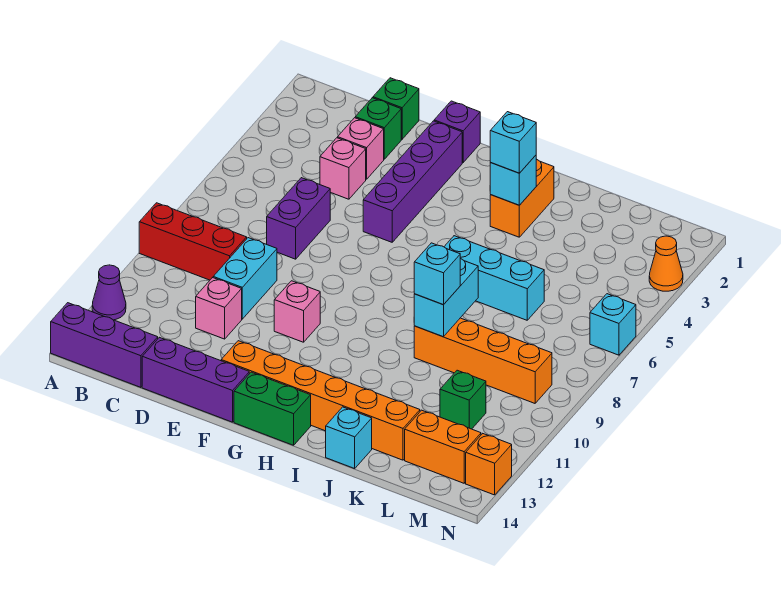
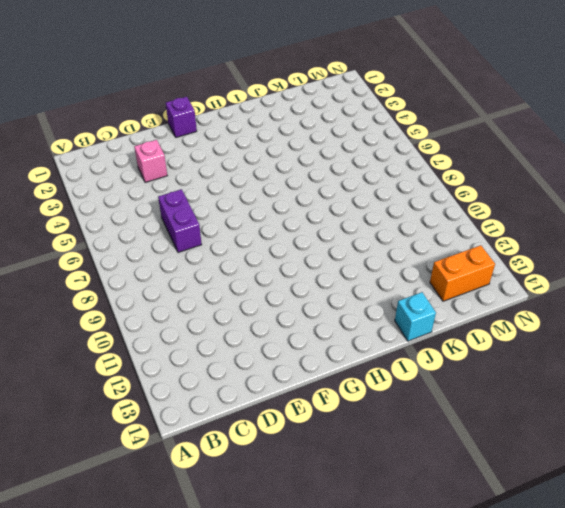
none -> red 1x3 brick [139,203,247,280]
none -> purple 1x1 cone [92,265,126,320]
none -> purple 1x3 brick [51,303,158,387]

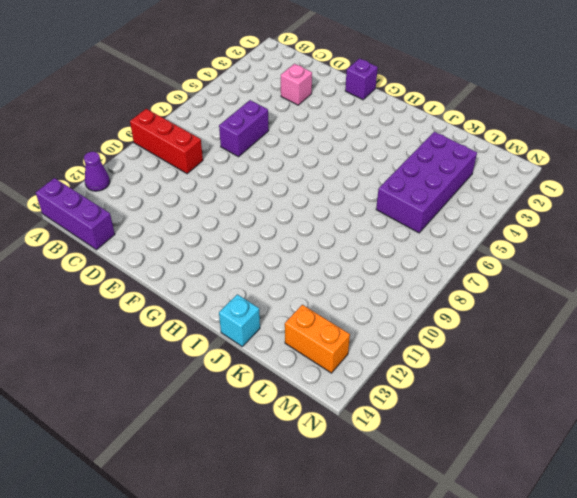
purple 2x4 brick [376,132,477,233] -> cyan 1x3 brick [444,236,544,320]
none -> green 1x1 brick [373,78,419,139]
none -> green 1x1 brick [355,98,401,159]
none -> pink 1x1 brick [320,138,366,199]

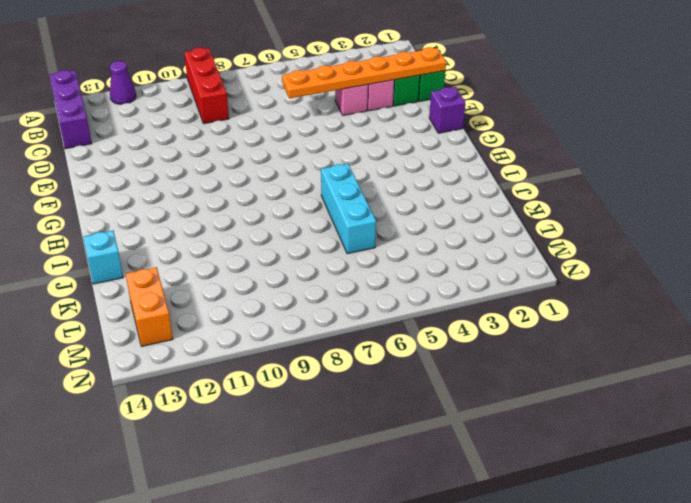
orange 1x6 plate [282,47,446,98] -> none
none -> purple 1x2 brick [267,178,330,259]
none -> cyan 1x2 brick [213,238,277,319]
none -> pink 1x1 brick [196,278,242,339]

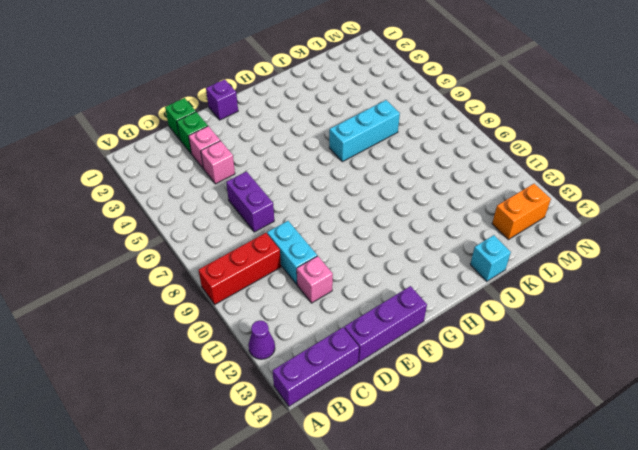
none -> purple 1x4 brick [363,121,462,242]
none -> pink 1x1 brick [274,281,320,342]
none -> orange 1x6 brick [221,341,420,460]

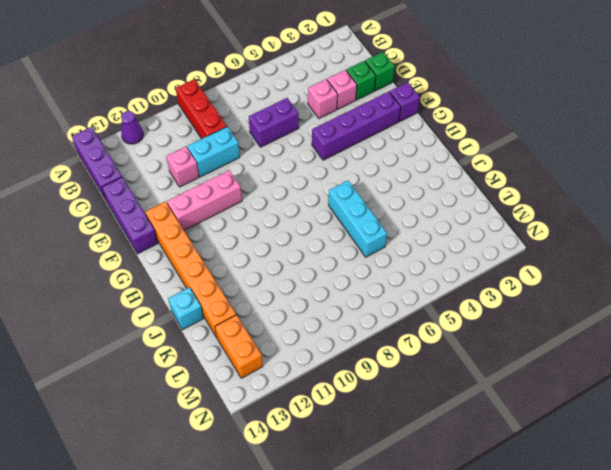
pink 1x3 brick [167,170,242,230] -> pink 1x1 brick [274,281,320,342]
none -> green 1x2 brick [234,372,311,445]
none -> orange 1x2 brick [490,159,554,237]
none -> orange 1x4 brick [414,318,552,403]

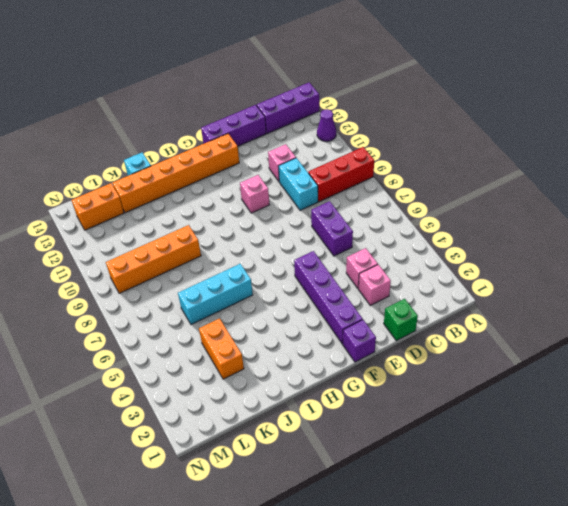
orange 1x2 brick [199,318,244,379] -> orange 1x2 brick moved to [490,159,554,237]
none -> green 1x1 brick [355,98,401,159]
none -> green 1x2 brick [234,372,311,445]
none -> green 1x1 brick [440,370,486,429]

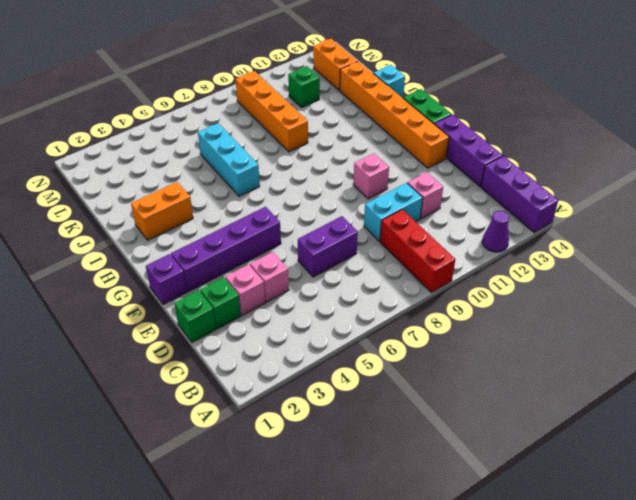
none -> orange 1x1 cone [649,236,683,291]
none -> cyan 1x1 brick [590,294,636,355]
none -> orange 1x1 brick [466,434,512,495]

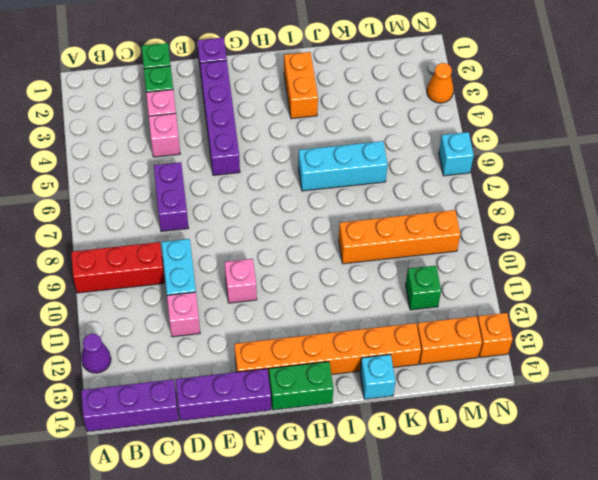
none -> cyan 1x1 brick [490,155,536,205]
none -> cyan 1x2 brick [414,258,478,337]
none -> cyan 1x1 brick [490,112,536,173]

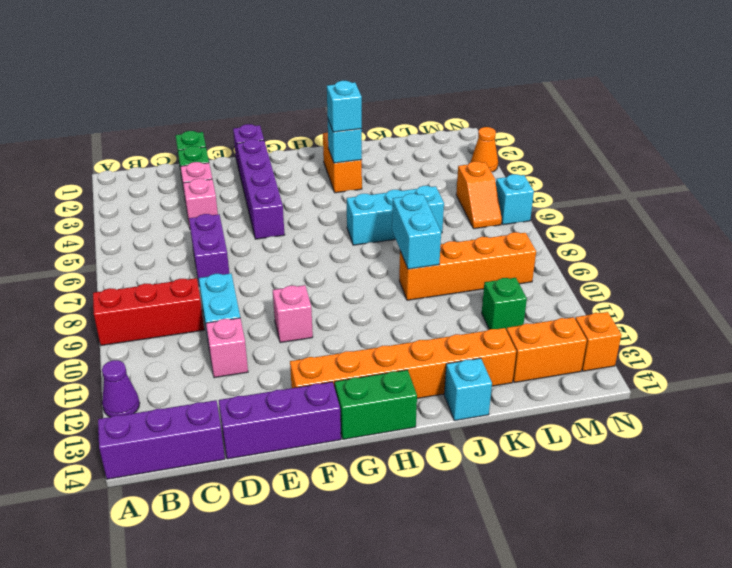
orange 1x2 slope [456,161,502,229] -> none
none -> cyan 1x1 brick [414,243,460,305]

